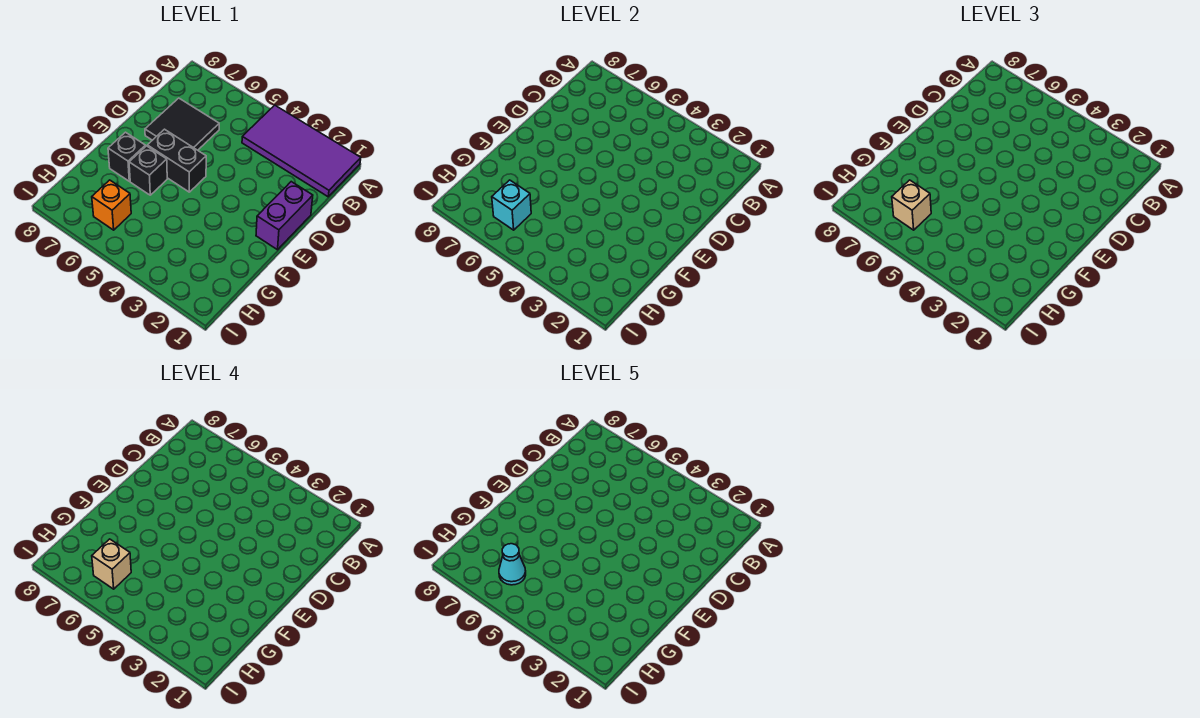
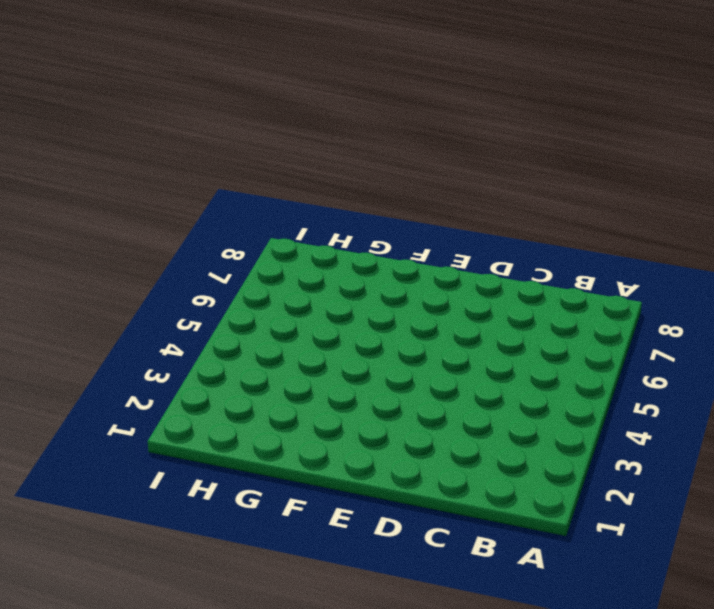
none -> purple 2x4 tile [242,105,361,197]
none -> black 2x2 tile [145,98,219,150]

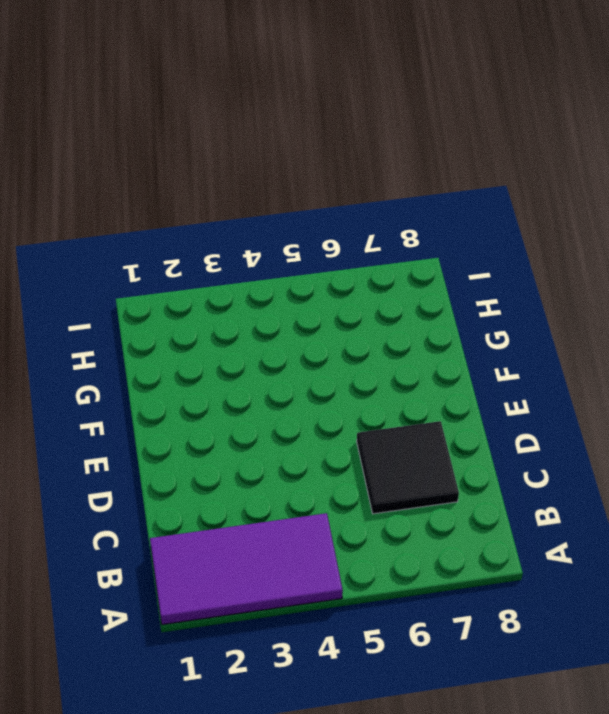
none -> purple 1x2 brick [256,182,313,250]
none -> black 1x2 brick [147,129,206,192]

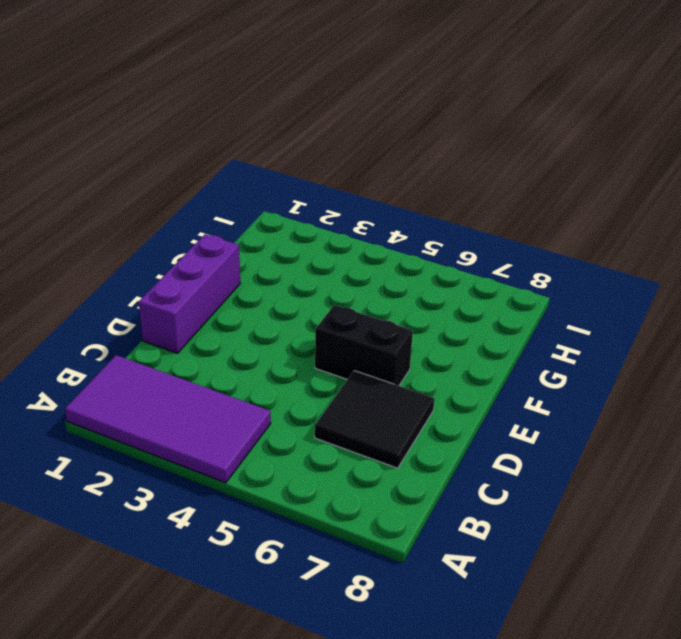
purple 1x3 brick [139,234,240,353] -> purple 1x2 brick [256,182,313,250]
none -> black 1x1 brick [129,146,167,195]
none -> black 1x1 brick [108,132,146,181]

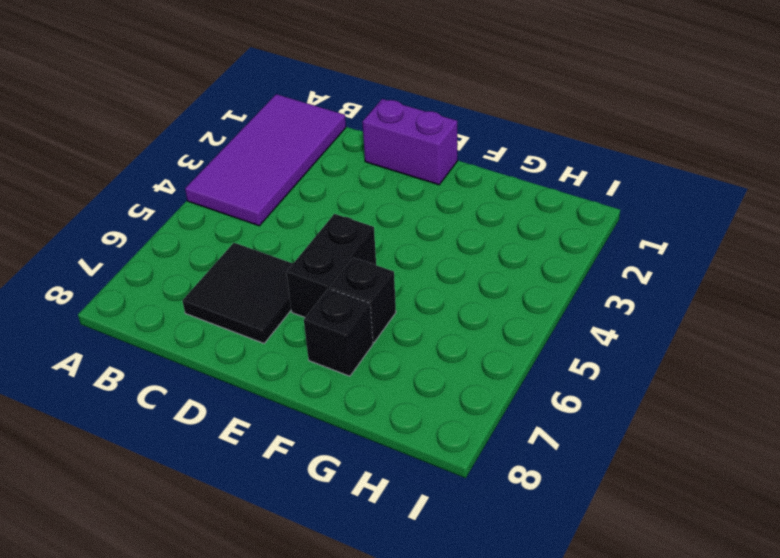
none -> orange 1x1 brick [92,180,131,230]
none -> cyan 1x1 brick [492,180,531,230]

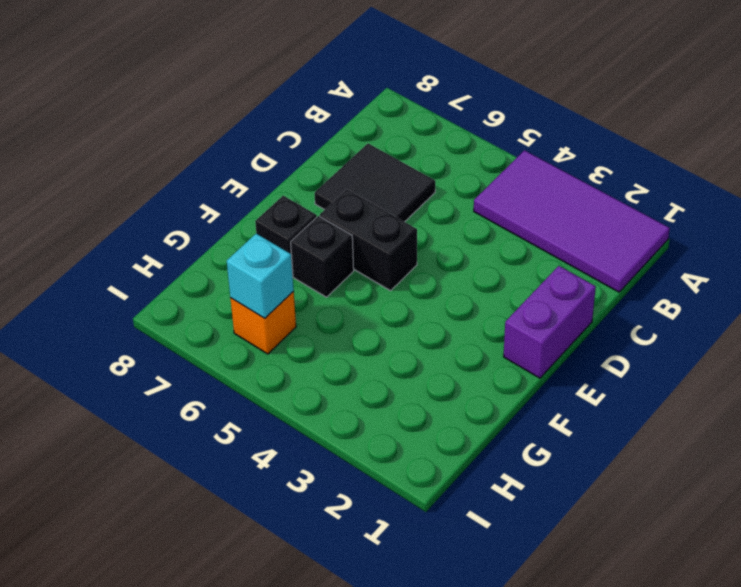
none -> tan 1x1 brick [892,180,931,230]
none -> tan 1x1 brick [92,539,131,589]

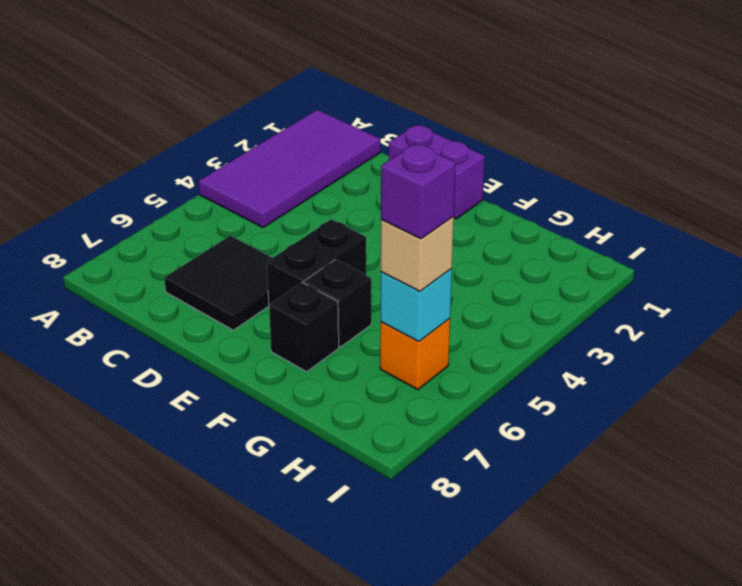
purple 1x1 brick [381,144,456,239] -> tan 1x1 brick [92,539,131,589]
none -> cyan 1x1 cone [499,544,526,585]

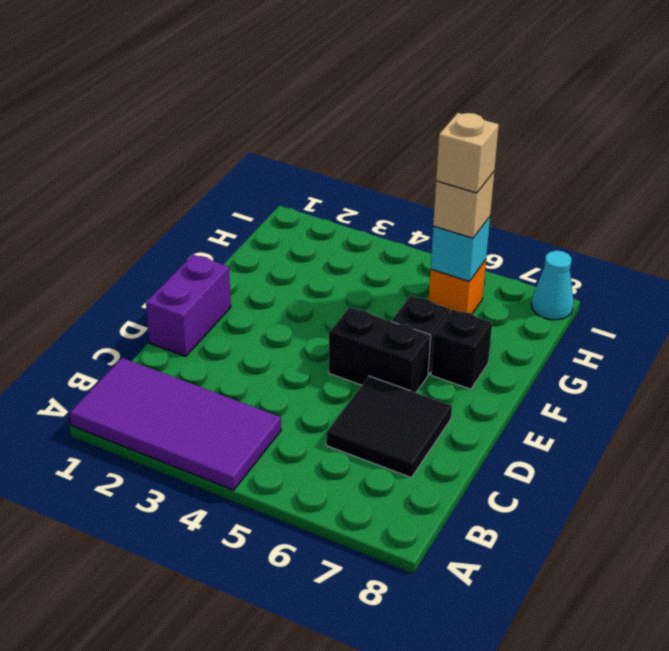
cyan 1x1 cone [532,251,574,320] -> cyan 1x1 cone moved to [499,544,526,585]

